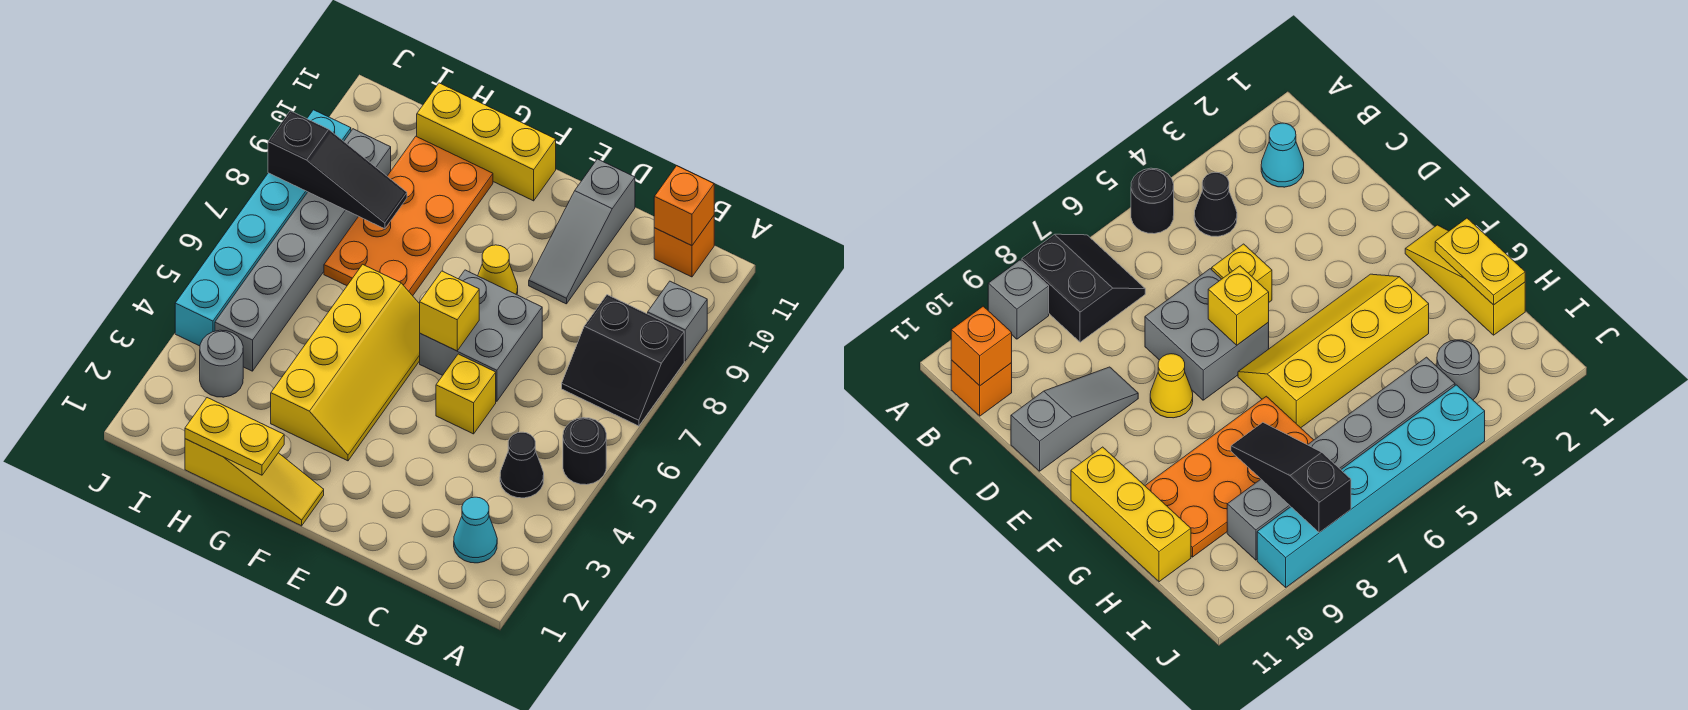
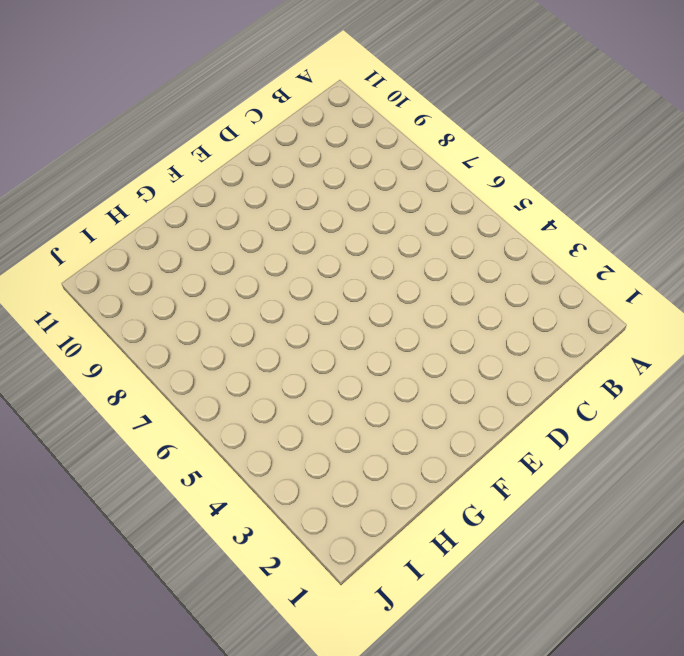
none -> black 1x1 round brick [563,418,606,485]
none -> black 2x2 slope [562,295,684,426]
none -> grey 1x1 brick [648,281,707,361]

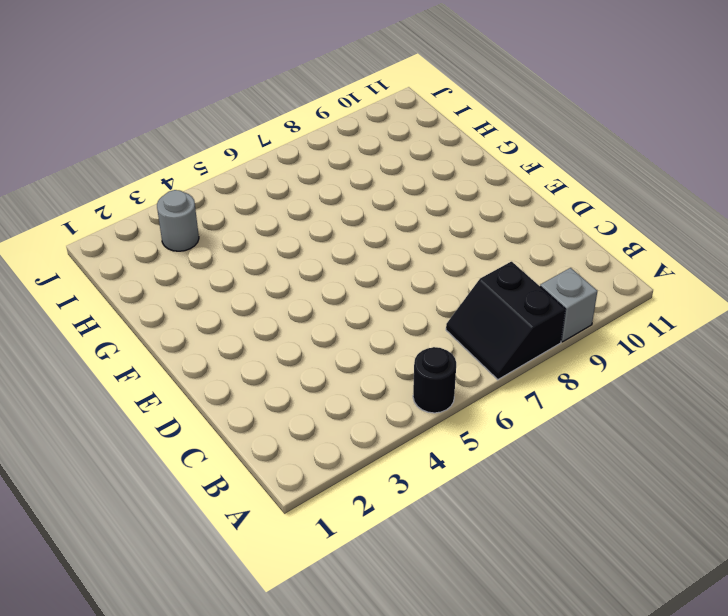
none -> cyan 1x1 cone [454,497,497,563]
none -> black 1x1 cone [500,432,544,498]
none -> orange 1x1 brick [654,216,714,277]

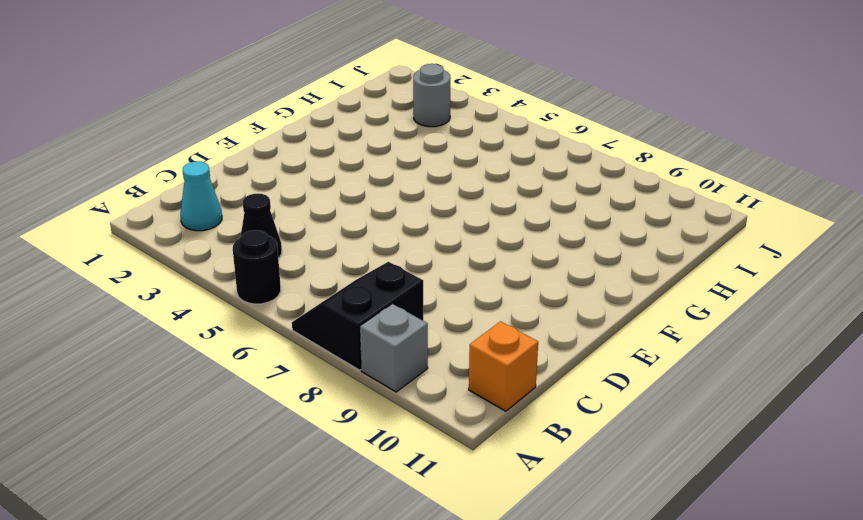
none -> yellow 1x1 brick [436,354,496,434]
none -> grey 2x2 brick [420,270,542,401]
none -> grey 1x3 slope [529,159,635,304]

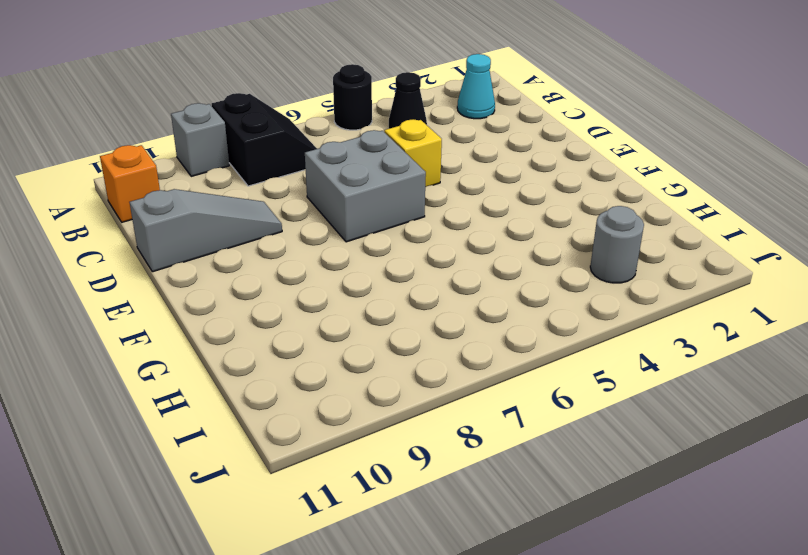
none -> yellow 1x1 cone [478,245,518,295]
none -> yellow 1x3 slope [185,439,324,526]
none -> yellow 2x4 slope [271,264,420,461]

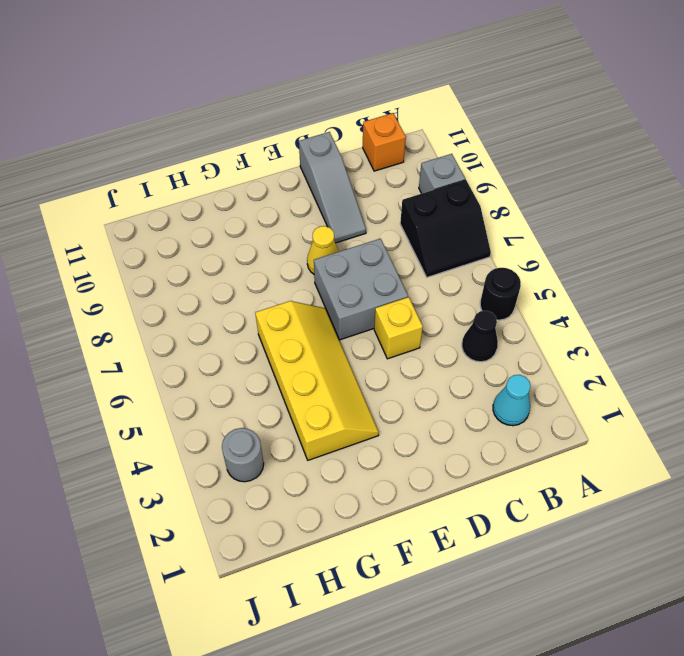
none -> yellow 1x3 slope [185,439,324,526]
none -> yellow 1x3 brick [417,83,556,201]
none -> orange 2x4 plate [324,136,493,296]

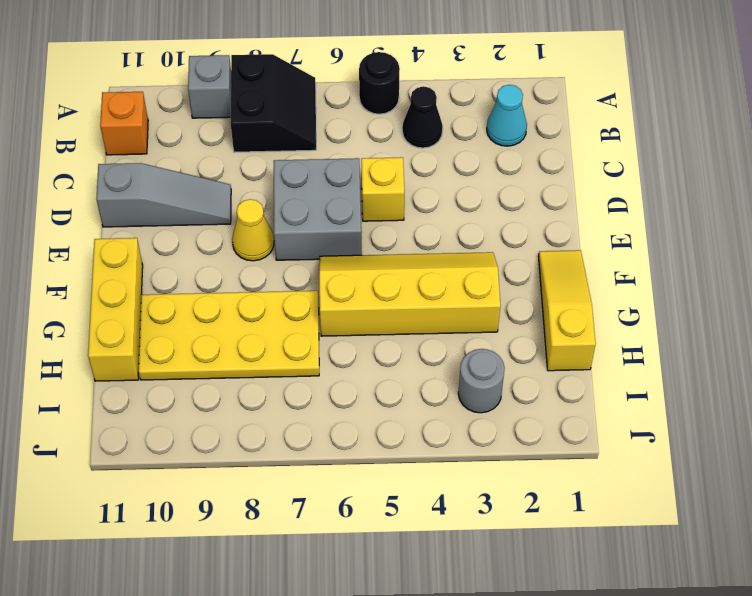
yellow 2x4 plate [139,291,319,380] -> orange 2x4 plate [324,136,493,296]
none -> grey 1x6 brick [215,129,391,371]
none -> cyan 1x6 brick [175,110,351,346]
none -> orange 1x1 brick [654,166,714,246]

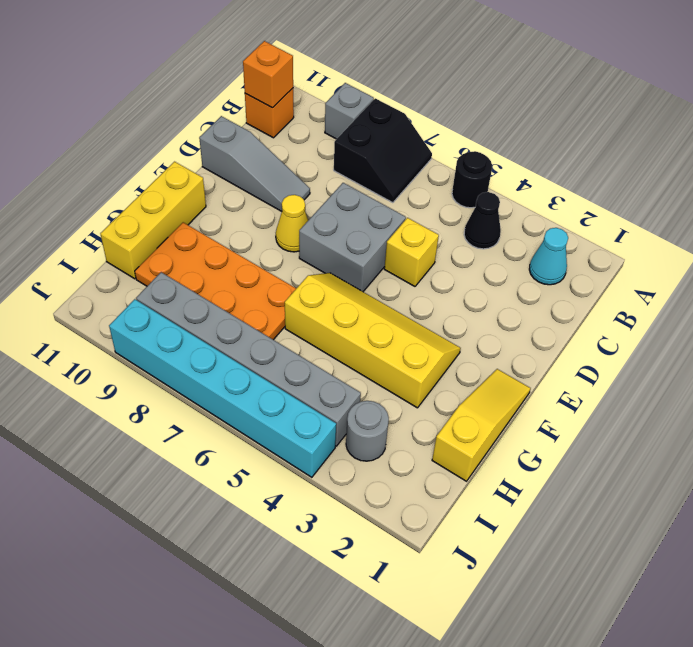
none -> yellow 1x1 brick [420,271,479,351]
none -> yellow 1x2 plate [185,398,284,475]
none -> black 1x3 slope [268,111,407,229]

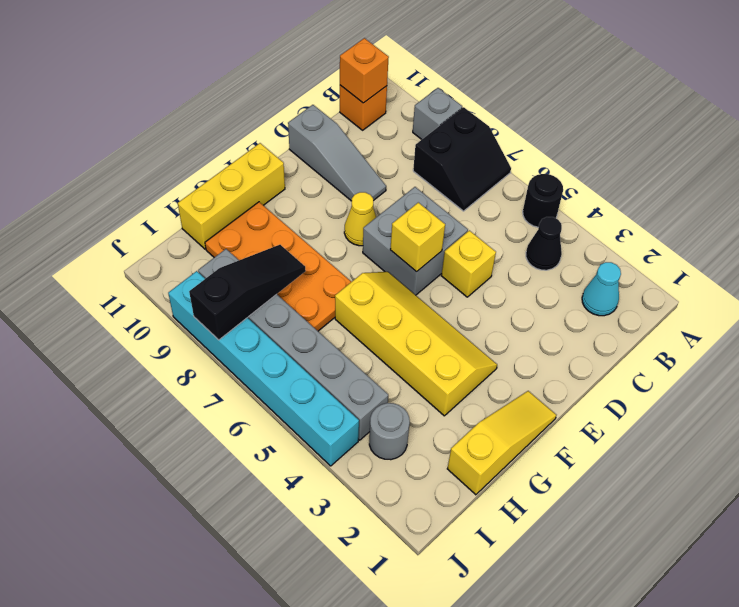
none -> yellow 1x2 plate [185,398,284,475]

